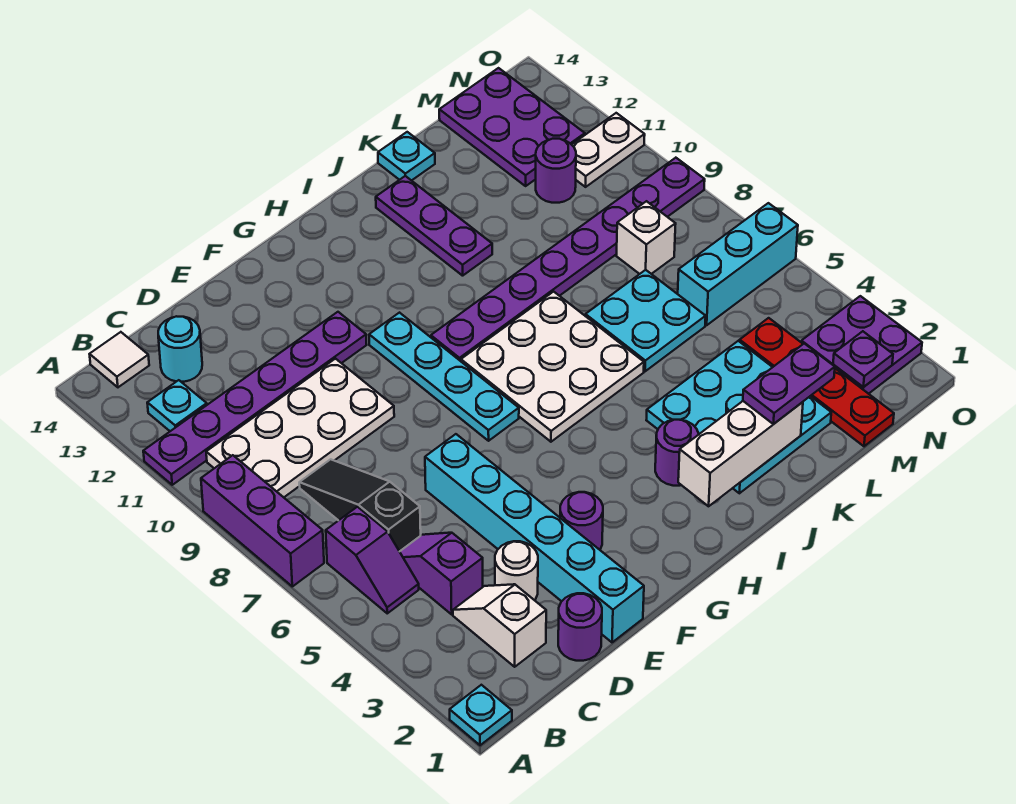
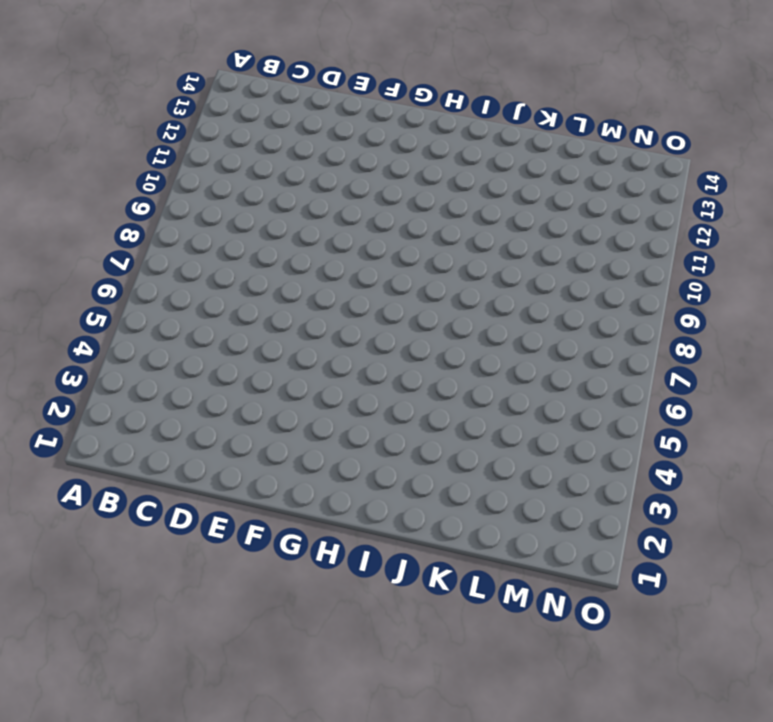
none -> cyan 1x1 plate [450,685,512,745]
none -> purple 1x3 brick [201,455,324,586]
none -> purple 1x6 plate [143,312,367,485]
none -> purple 1x2 slope [326,507,419,613]

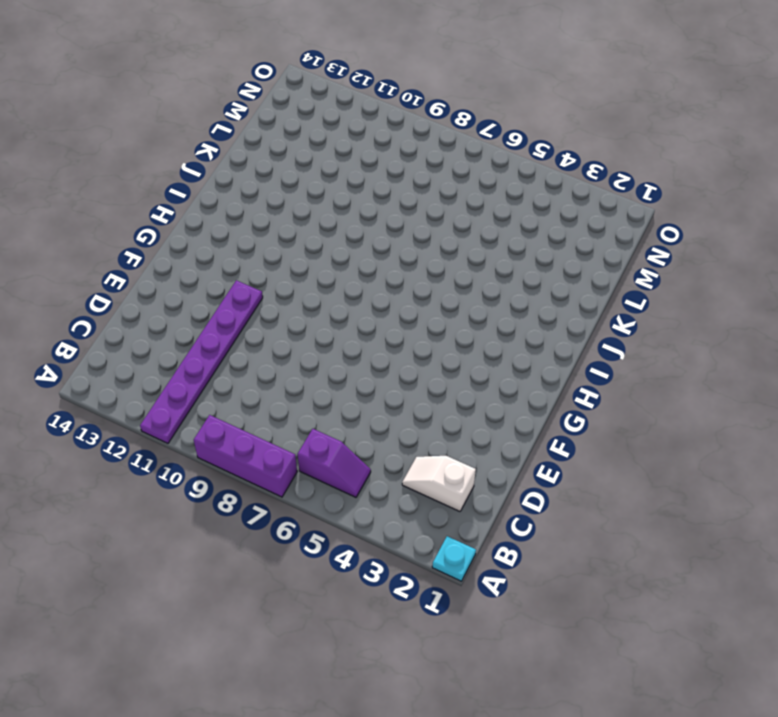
none -> white 2x4 plate [206,359,394,497]
none -> cyan 1x1 plate [147,380,207,431]
none -> white 1x1 tile [90,332,149,387]
none -> purple 1x2 slope [400,533,483,614]

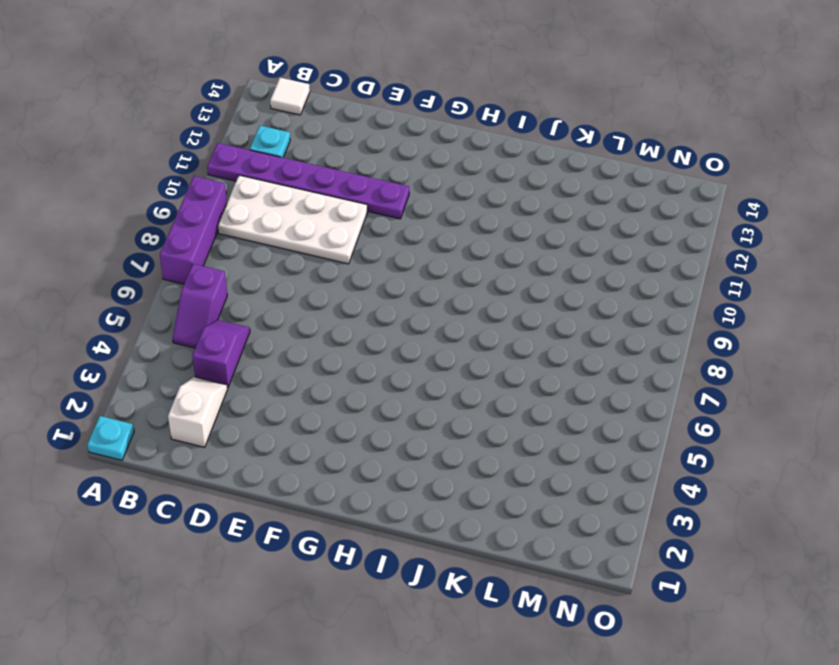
none -> black 1x3 slope [299,459,421,551]
none -> cyan 1x1 round brick [158,316,202,382]
none -> purple 1x1 round brick [558,593,602,661]
none -> white 1x1 round brick [495,541,538,600]

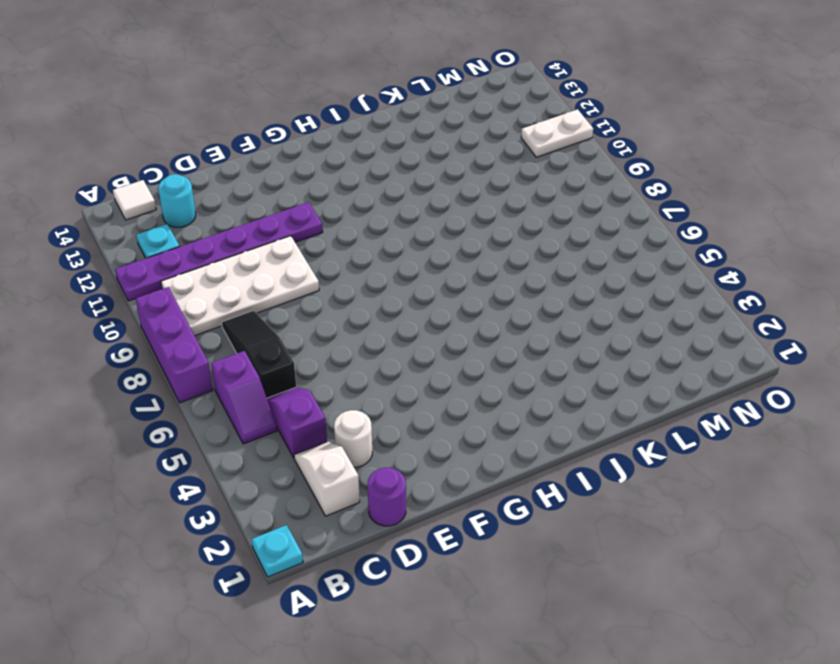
none -> cyan 1x6 brick [425,434,644,642]
none -> purple 1x1 round brick [560,492,603,550]
none -> cyan 1x4 plate [369,313,519,441]
none -> white 3x3 plate [461,292,644,442]

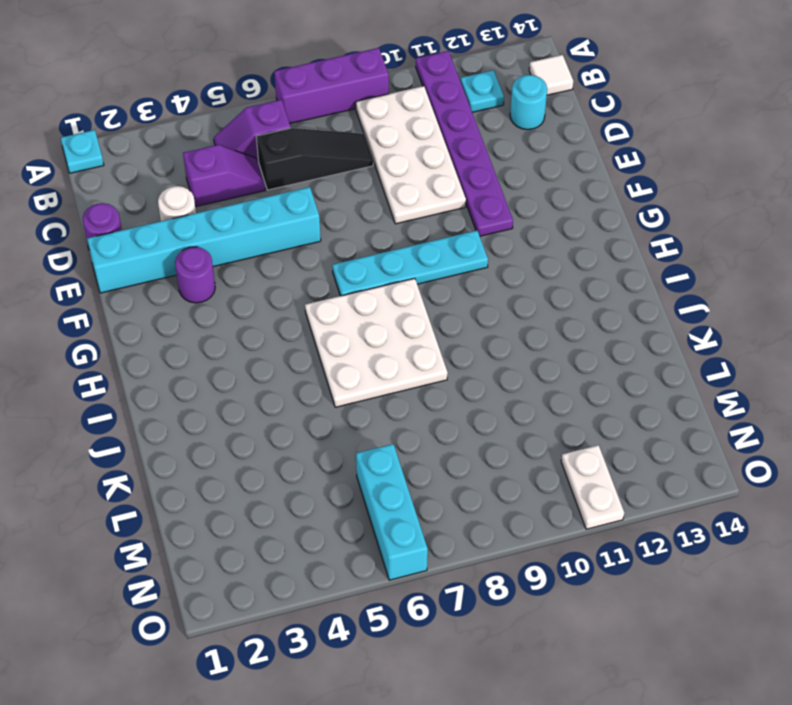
none -> white 1x2 slope [453,584,546,667]
none -> purple 1x8 plate [431,158,705,361]
none -> purple 1x1 round brick [655,420,699,486]
none -> cyan 3x3 plate [647,341,831,493]

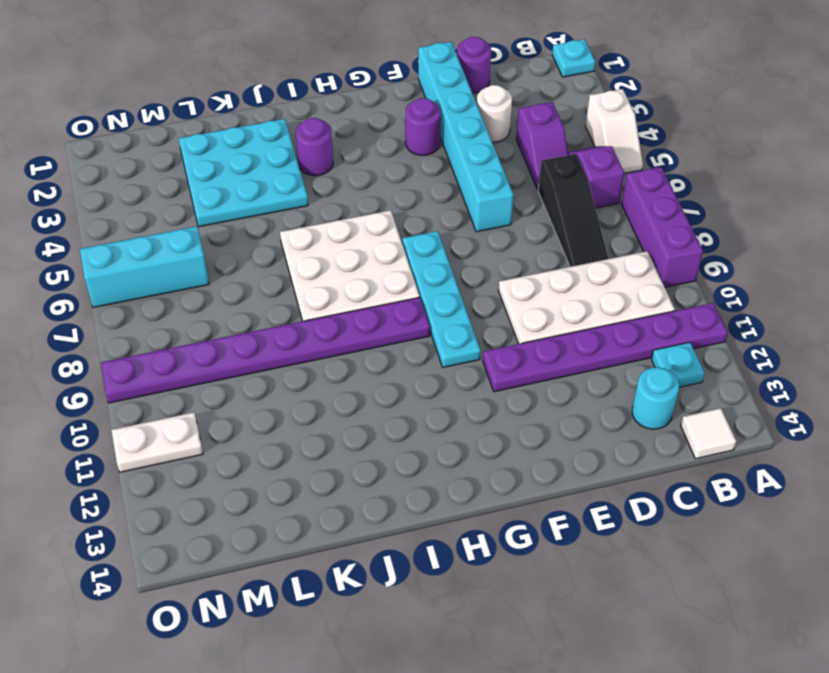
white 1x2 slope [585,89,643,173] -> white 1x2 slope moved to [453,584,546,667]
none -> purple 1x3 plate [376,176,492,276]
none -> cyan 2x2 plate [585,270,706,371]
none -> cyan 1x1 plate [378,132,435,181]
none -> red 1x4 plate [740,318,894,446]

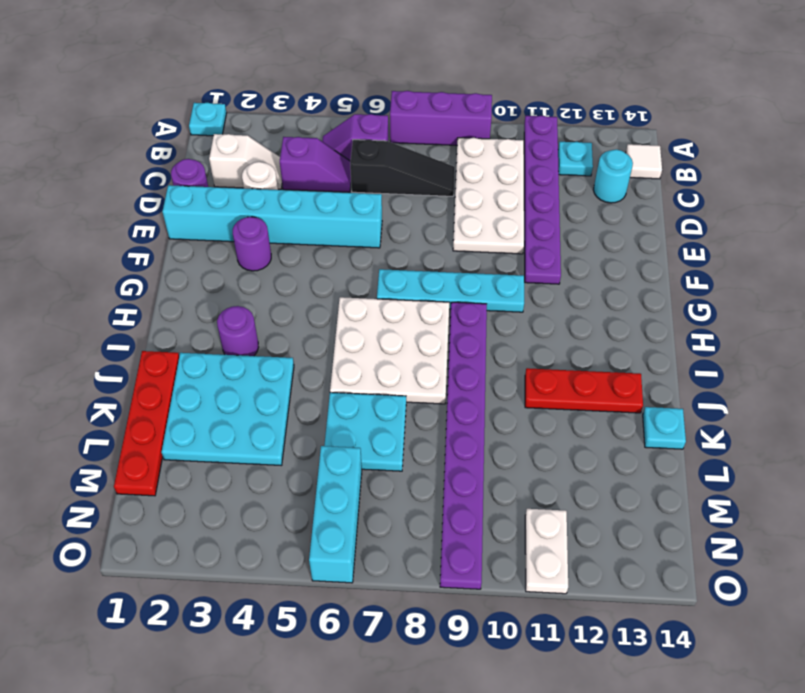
red 1x4 plate [114,351,179,496] -> red 1x4 plate turned to [740,318,894,446]
red 1x3 plate [525,368,643,413] -> purple 1x3 plate [376,176,492,276]
none -> white 1x1 brick [617,201,676,274]
none -> purple 1x1 round brick [536,139,576,203]
none -> purple 2x3 plate [439,68,585,186]
none -> purple 2x2 plate [801,296,922,394]

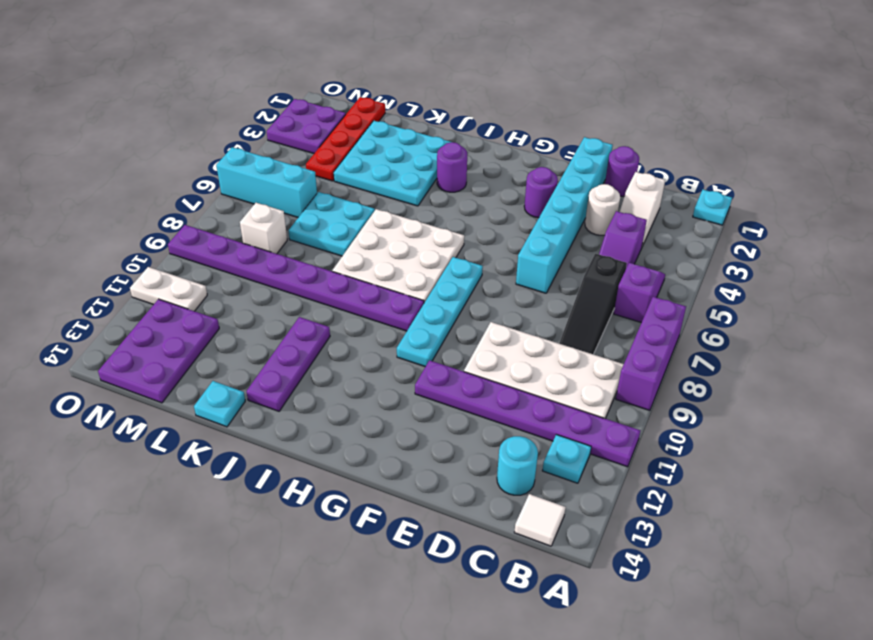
none -> purple 1x1 round brick [536,139,576,203]
none -> white 1x3 brick [678,401,803,506]
none -> purple 1x1 plate [833,331,893,387]
none -> purple 1x2 plate [743,343,835,424]

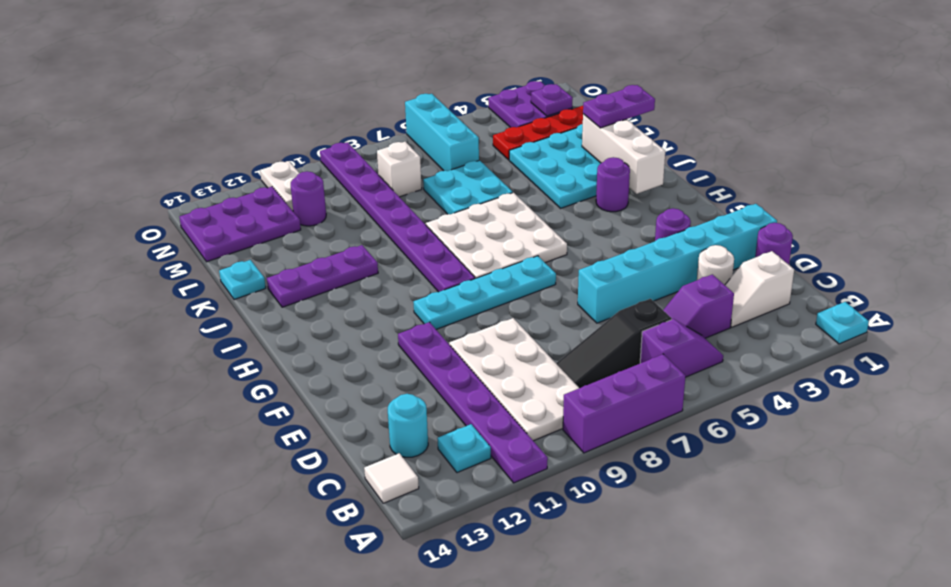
purple 1x2 plate [583,85,655,128] -> purple 1x2 plate turned to [743,343,835,424]

